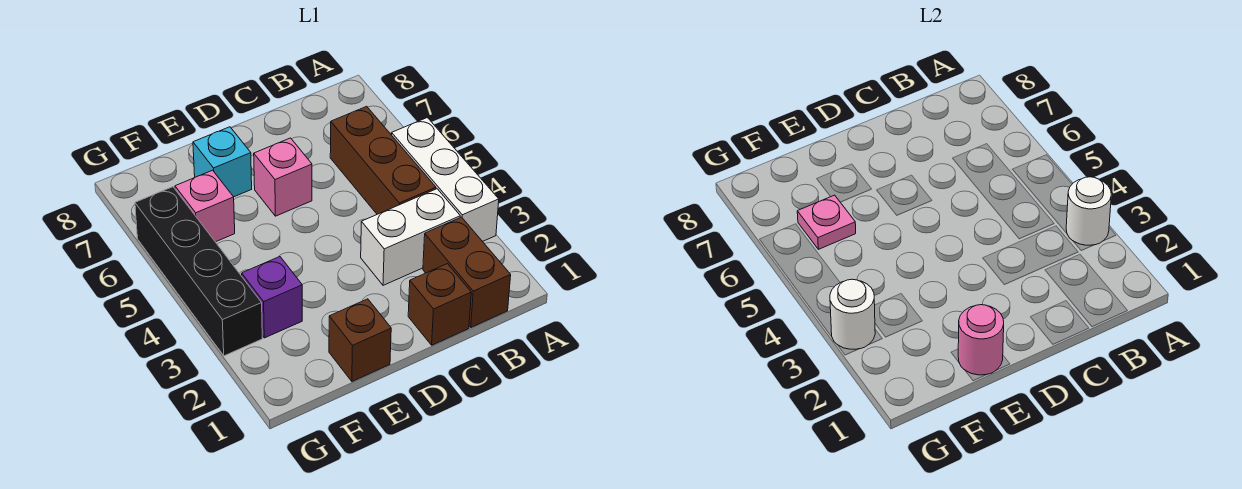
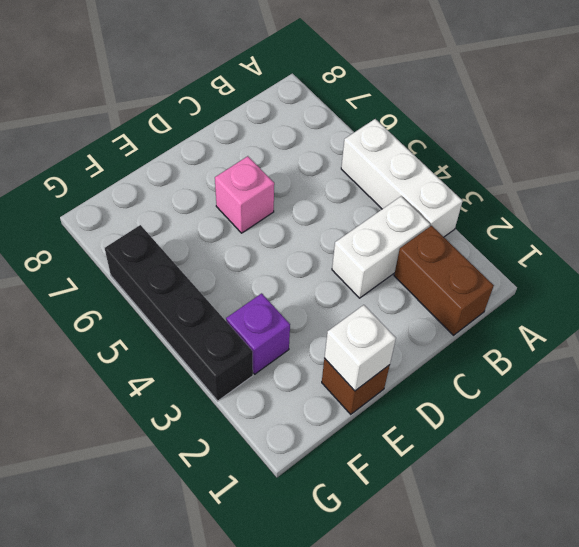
white 1x1 brick [324,305,396,391] -> pink 1x1 round brick [958,305,1004,375]
none -> brown 1x3 brick [330,106,436,214]
none -> brown 1x1 brick [408,264,471,345]
none -> cyan 1x1 brick [193,127,252,197]

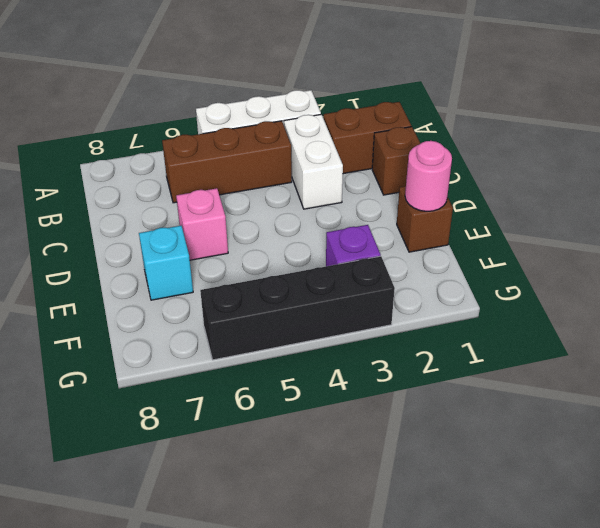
none -> pink 1x1 brick [175,170,235,242]
none -> white 1x1 round brick [1066,177,1111,245]
none -> pink 1x1 plate [797,195,856,249]

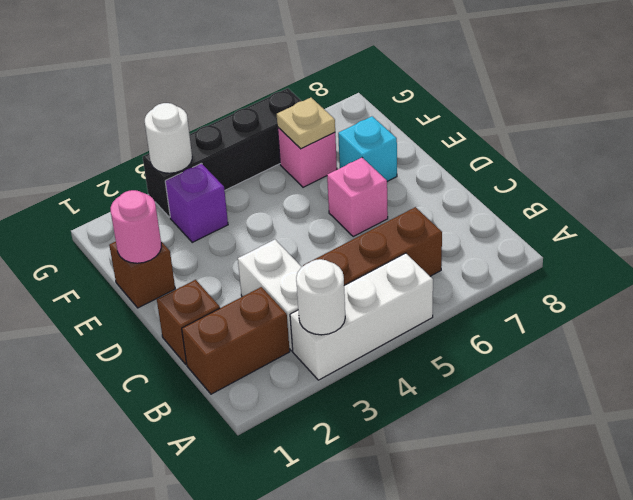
tan 1x1 plate [277,98,335,149] -> pink 1x1 plate [797,195,856,249]

